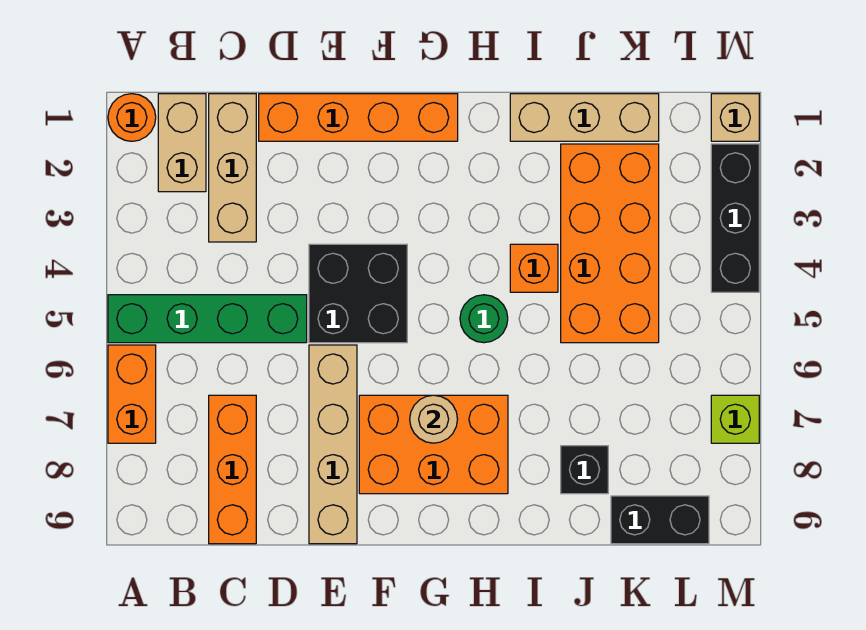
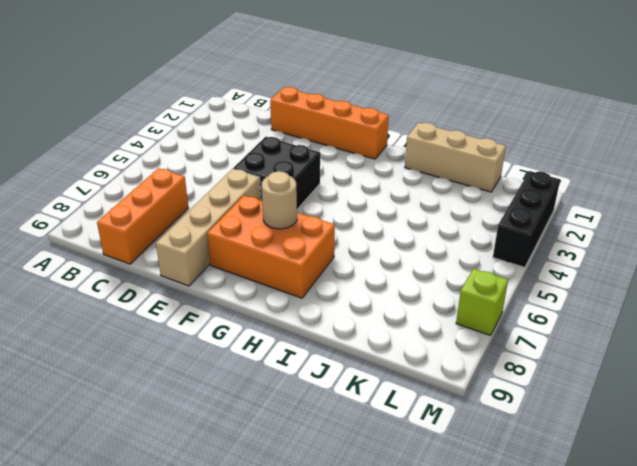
none -> orange 1x1 round brick [108,94,156,141]
none -> green 1x4 brick [108,295,307,343]
none -> orange 1x2 brick [108,345,156,443]

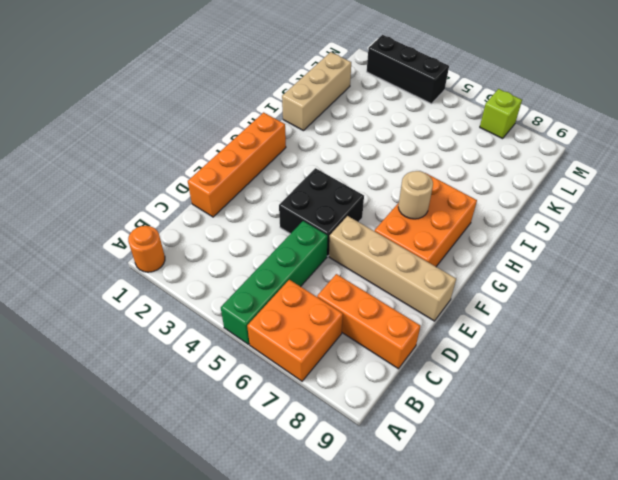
orange 2x2 brick [247,280,343,381] -> orange 1x2 brick [108,345,156,443]
none -> tan 1x2 brick [158,94,206,192]
none -> tan 1x3 brick [209,94,256,242]
none -> green 1x1 round brick [460,295,508,343]

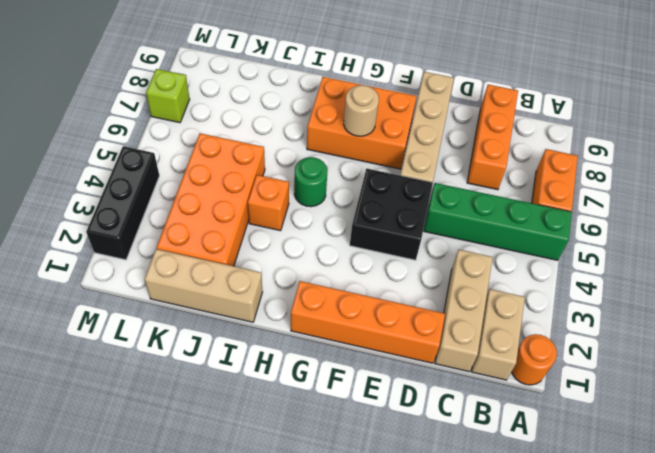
none -> black 1x1 brick [561,446,608,494]
none -> black 1x2 brick [611,496,709,544]
none -> tan 1x1 brick [711,94,759,141]

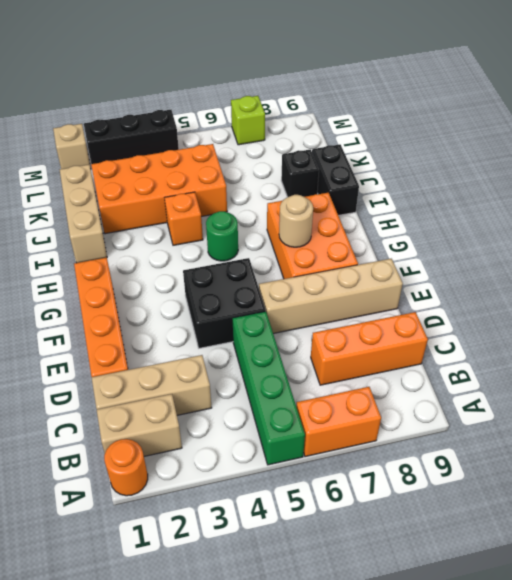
black 1x2 brick [312,144,359,215] -> black 1x2 brick moved to [611,496,709,544]

